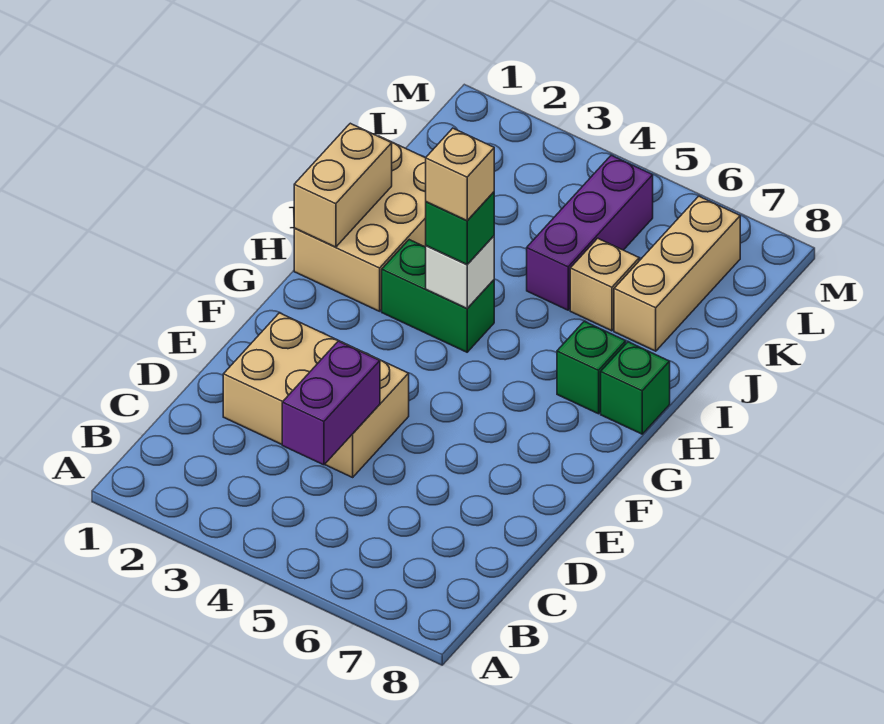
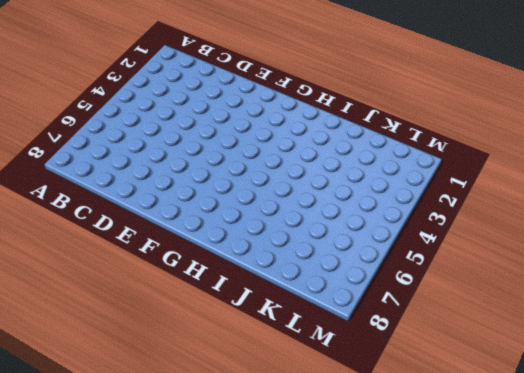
none -> tan 2x3 brick [223,313,409,477]
none -> tan 2x3 brick [294,136,426,311]
none -> green 1x2 brick [382,240,494,352]

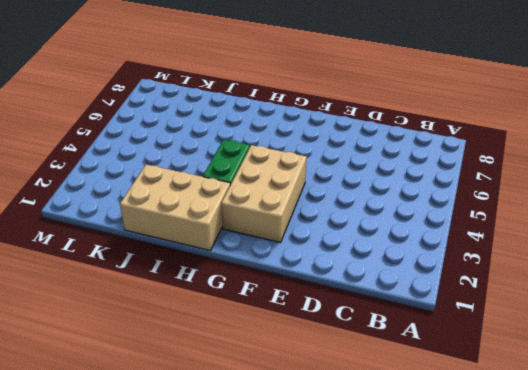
tan 2x3 brick [221,145,307,242] -> tan 2x3 brick moved to [223,313,409,477]
none -> green 1x1 brick [557,321,626,414]
none -> green 1x1 brick [601,342,670,434]
none -> purple 1x3 brick [527,155,653,310]

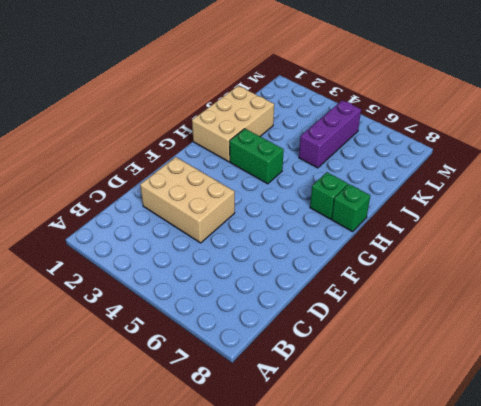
none -> tan 1x1 brick [570,238,639,331]
none -> tan 1x3 brick [614,196,740,351]
none -> purple 1x2 brick [282,341,380,465]

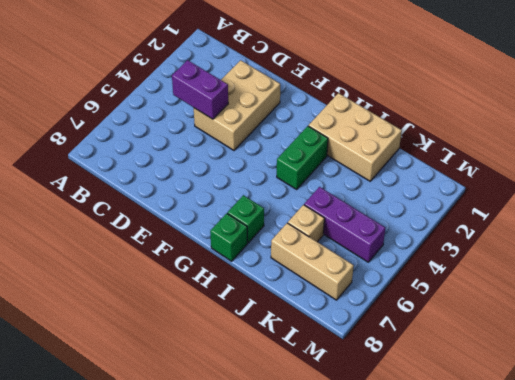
none -> tan 1x2 brick [294,123,392,247]
none -> white 1x1 brick [426,236,494,308]
none -> green 1x1 brick [426,192,494,264]

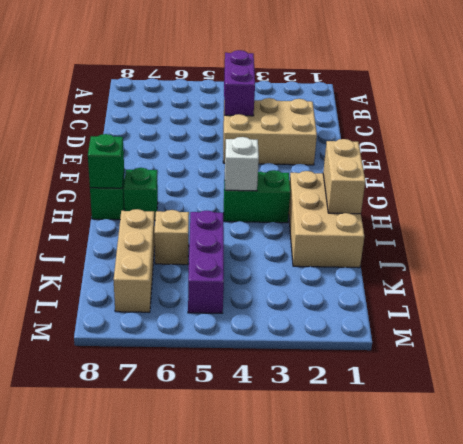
green 1x1 brick [88,134,124,188] -> green 1x1 brick moved to [426,192,494,264]
none -> tan 1x1 brick [426,128,494,220]

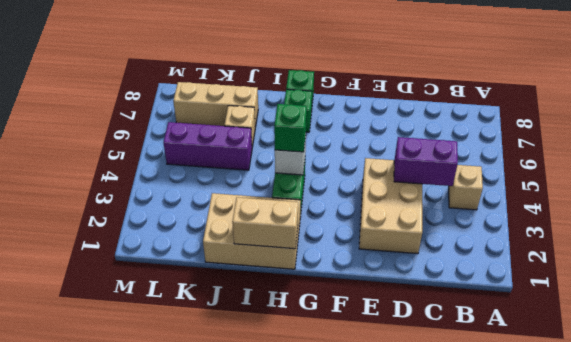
tan 1x1 brick [449,165,483,210] -> tan 1x1 brick moved to [426,128,494,220]

